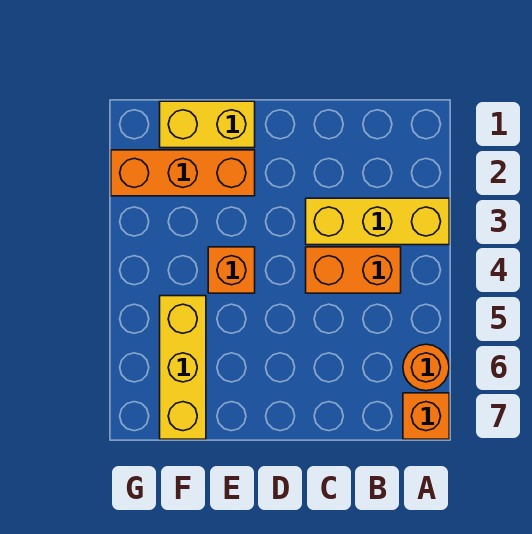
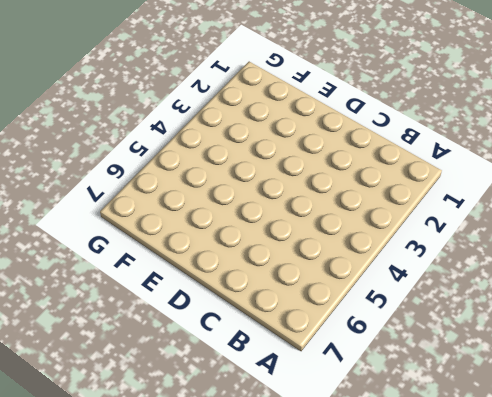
none -> yellow 1x3 brick [306,198,449,245]
none -> orange 1x1 round brick [403,344,449,391]

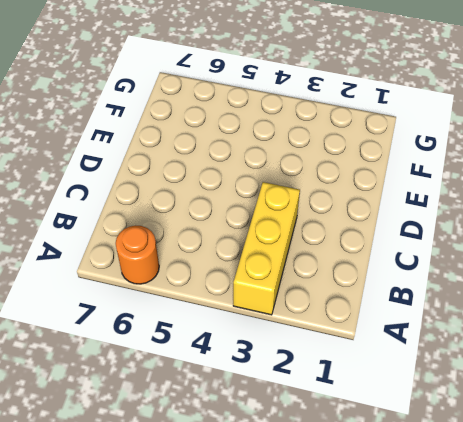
none -> orange 1x1 brick [403,393,449,439]
none -> orange 1x2 brick [306,247,401,293]

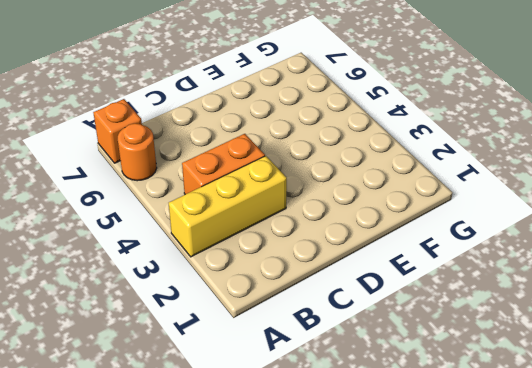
none -> yellow 1x2 brick [160,101,255,148]
none -> orange 1x3 brick [111,150,255,196]

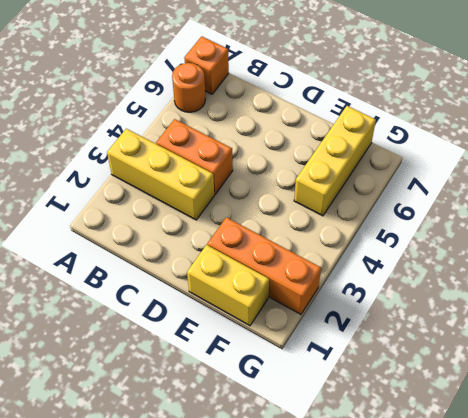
none -> orange 1x1 brick [208,247,255,293]

